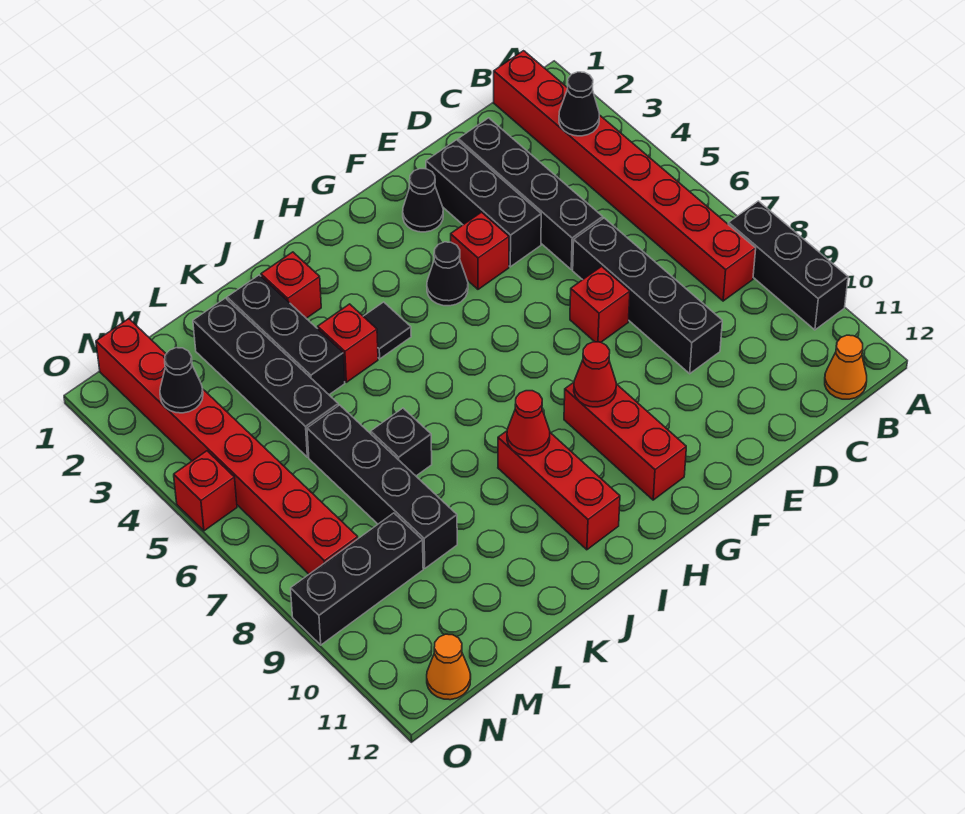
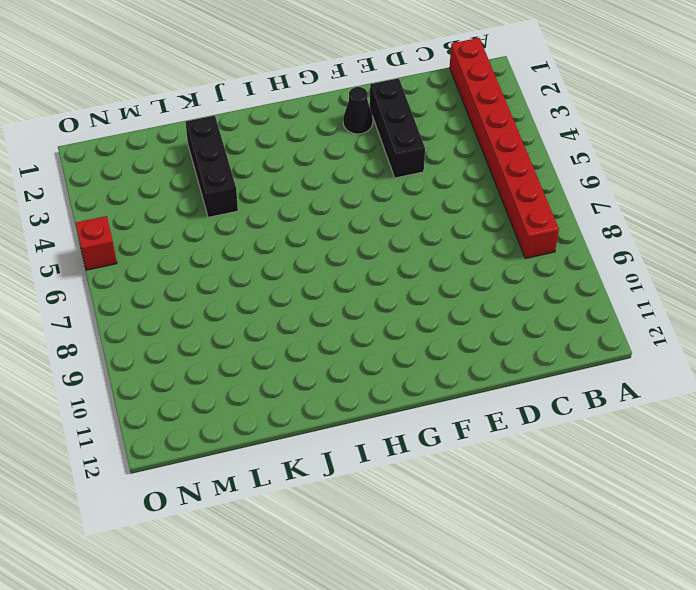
none -> black 1x3 brick [728,201,848,330]
none -> orange 1x1 cone [825,335,867,399]
none -> black 1x4 brick [458,118,603,269]

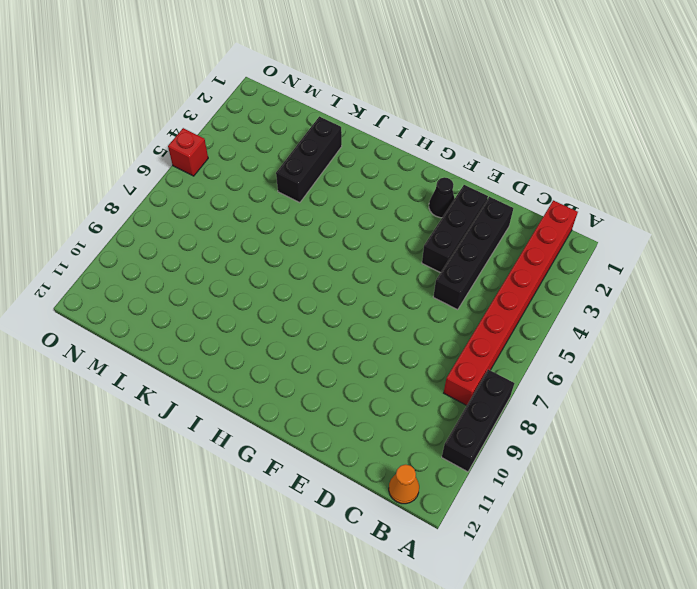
none -> black 1x4 brick [573,218,722,374]
none -> red 1x1 brick [570,267,630,342]
none -> red 1x1 brick [451,212,509,289]

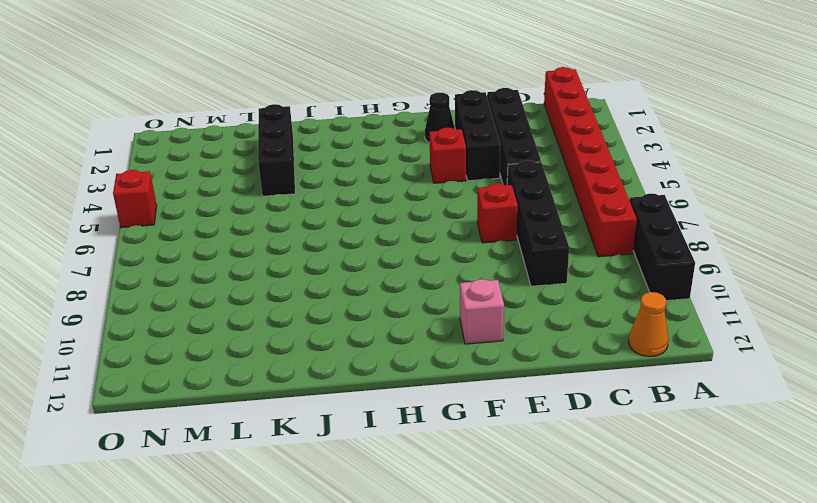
pink 1x1 brick [460,279,504,344] -> none
none -> black 1x1 cone [427,242,468,306]
none -> red 1x3 brick [564,382,686,500]
none -> black 1x1 tile [363,302,411,359]

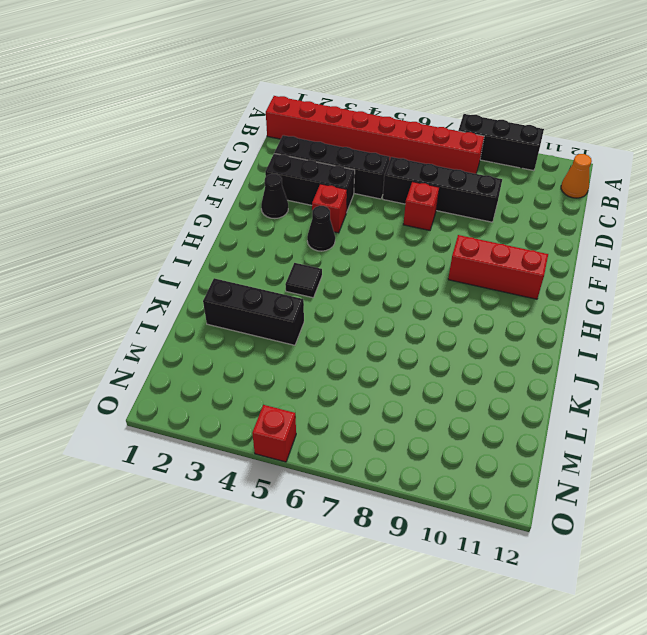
none -> red 1x3 brick [498,431,620,550]
none -> red 1x1 brick [261,252,321,318]
none -> red 1x1 brick [318,304,378,382]

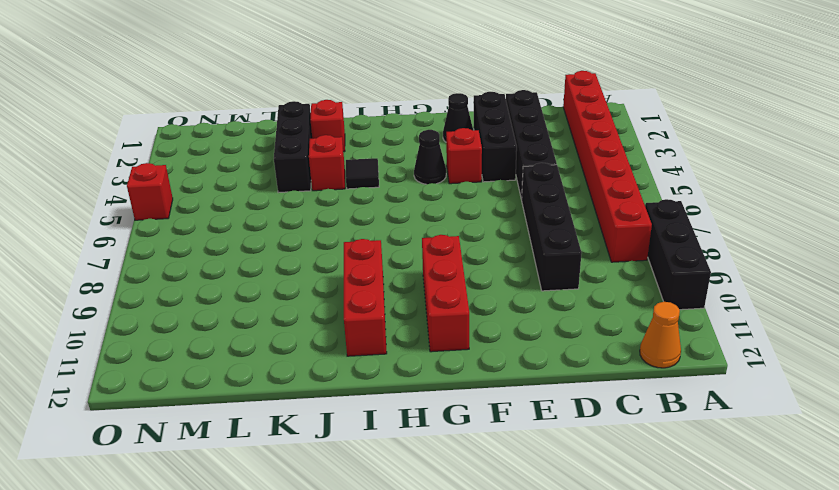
none -> red 1x1 brick [570,267,630,342]
none -> black 1x1 brick [371,408,432,476]
none -> black 1x4 brick [193,298,338,457]

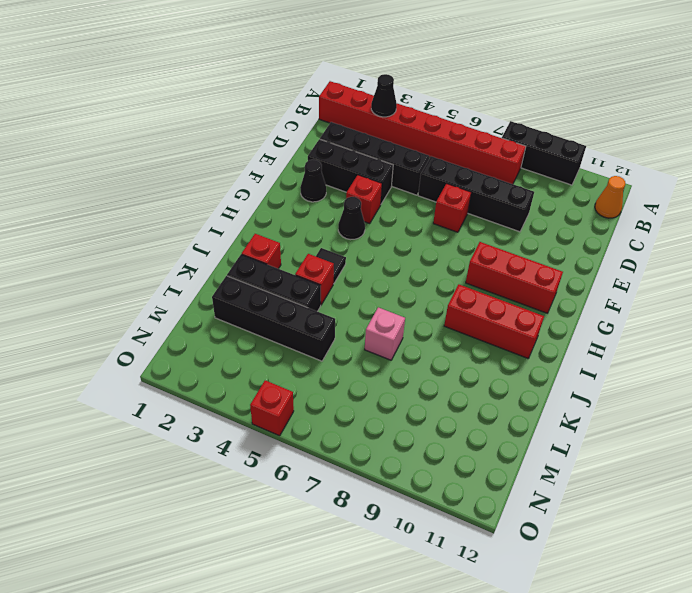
pink 1x1 brick [365,307,405,360] -> black 1x1 brick [371,408,432,476]
none -> black 1x4 brick [307,405,457,568]
none -> black 1x3 brick [291,513,423,645]
none -> red 1x8 brick [96,319,358,574]

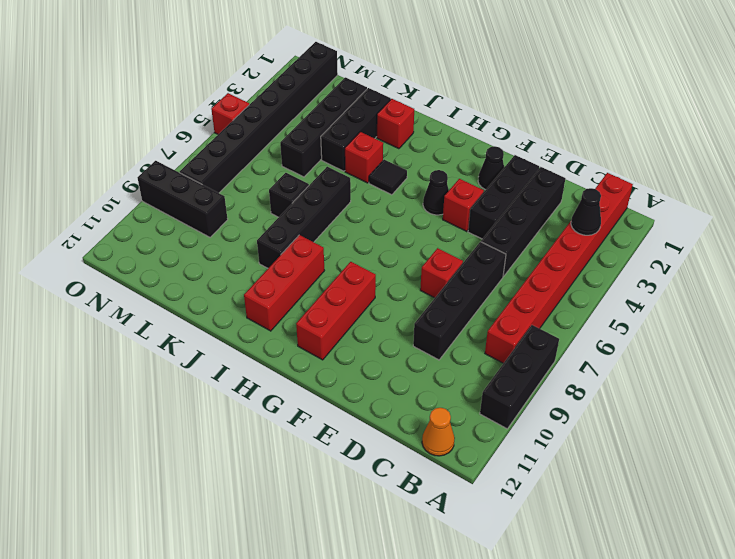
black 1x4 brick [257,167,351,268] -> black 1x4 brick moved to [307,405,457,568]
black 1x8 brick [180,42,338,193] -> red 1x8 brick [96,319,358,574]
none -> orange 1x1 cone [427,634,471,700]
none -> red 1x1 cone [574,342,616,407]
none -> red 1x1 cone [507,391,550,456]

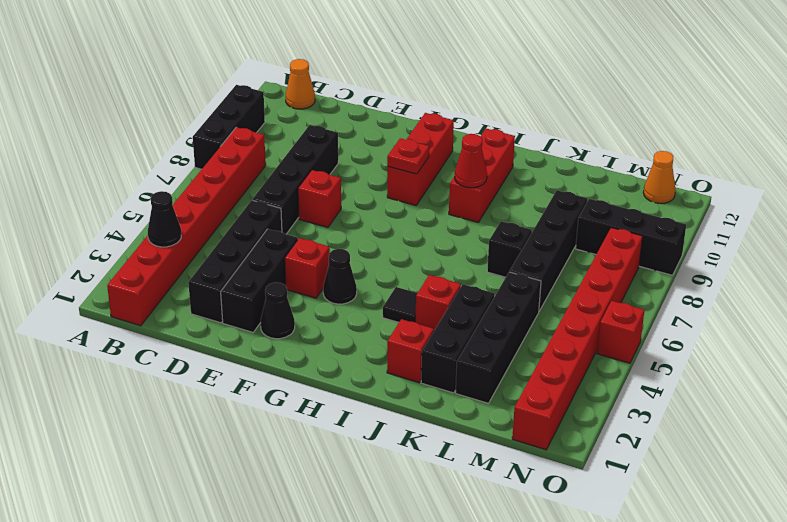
red 1x1 plate [387,138,429,174] -> red 1x1 cone [574,342,616,407]
none -> black 1x1 cone [160,348,203,413]

